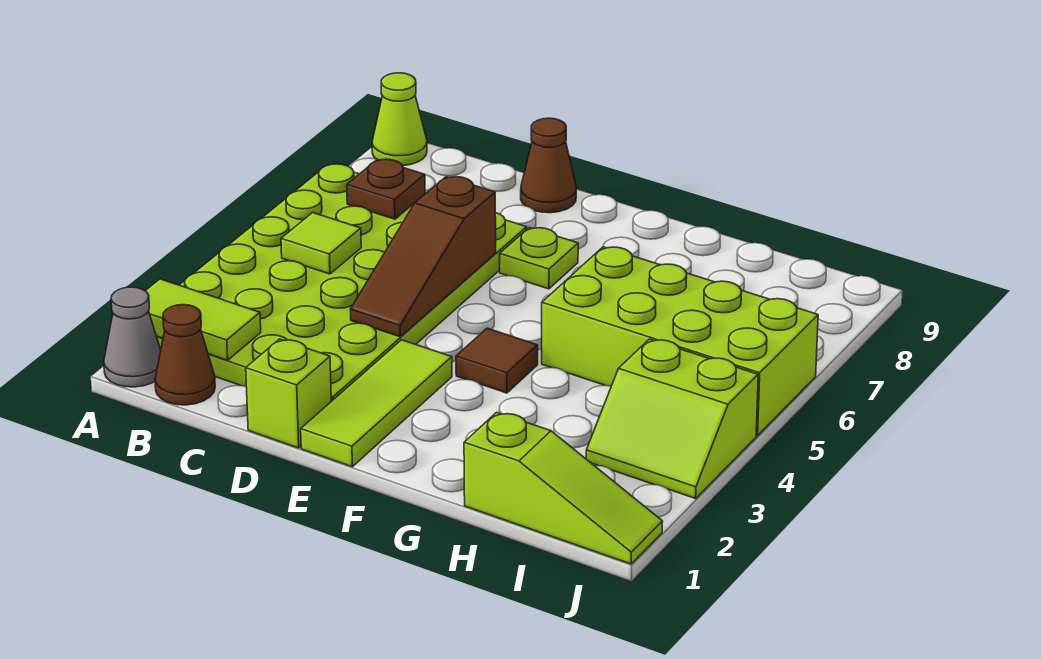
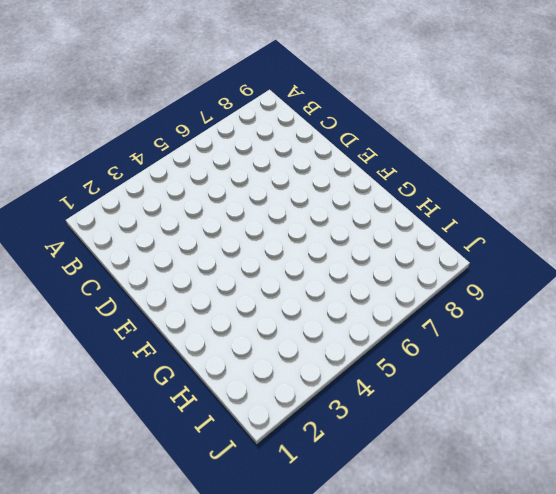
none -> grey 1x1 cone [104,287,161,387]
none -> lime 4x6 plate [156,164,527,401]
none -> lime 1x1 cone [372,73,427,166]

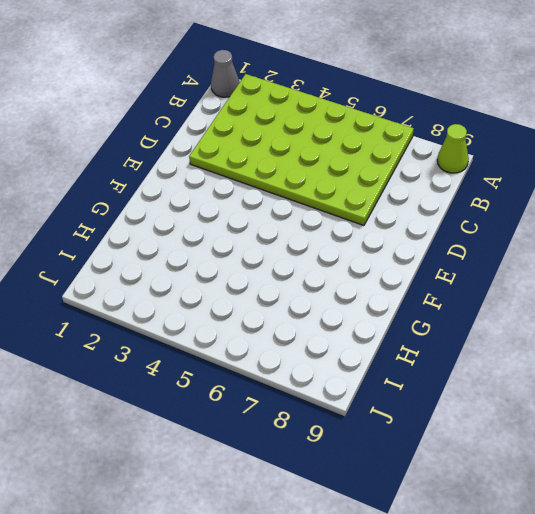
none -> brown 1x1 cone [155,305,215,405]
none -> lime 1x1 brick [246,339,331,448]
none -> brown 1x1 cone [521,118,576,213]

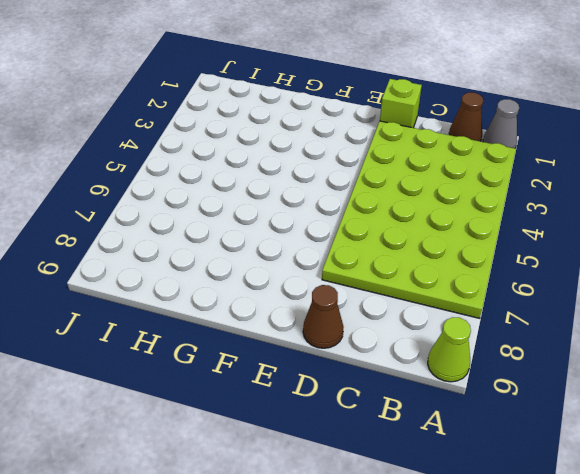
none -> lime 1x3 tile [301,340,452,467]
none -> lime 1x1 plate [500,228,578,289]
none -> brown 1x1 tile [456,328,538,393]

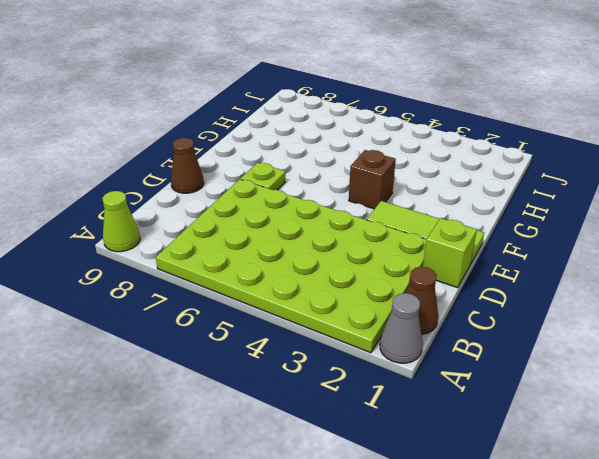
brown 1x1 brick [349,150,396,209] -> brown 1x1 tile [456,328,538,393]
none -> lime 2x4 brick [542,247,818,436]
none -> lime 1x3 slope [464,412,663,564]
none -> lime 2x2 slope [586,339,758,498]

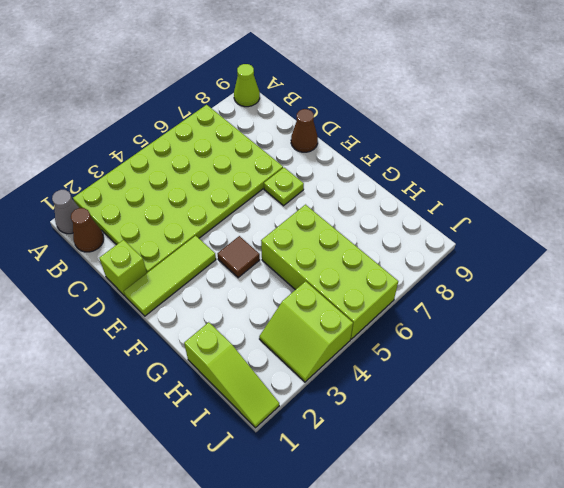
none -> lime 1x2 tile [146,279,261,360]
none -> lime 1x1 tile [281,213,361,274]
none -> brown 1x1 plate [347,159,425,219]

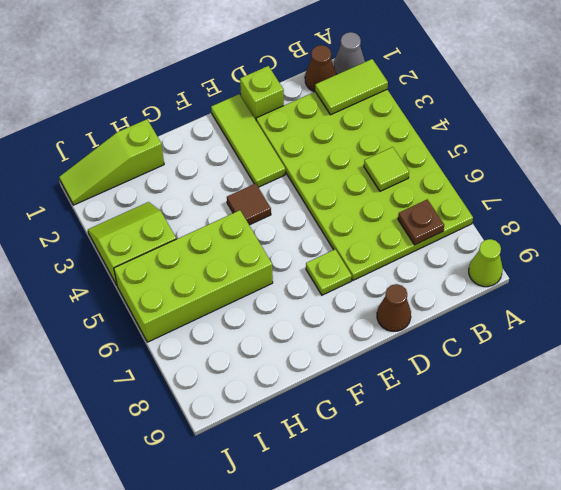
none -> brown 1x3 slope [350,177,496,337]

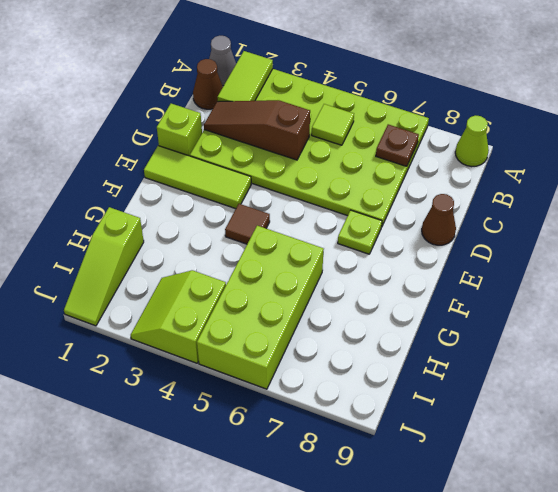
brown 1x3 slope [204,100,310,160] -> brown 1x3 slope moved to [350,177,496,337]

